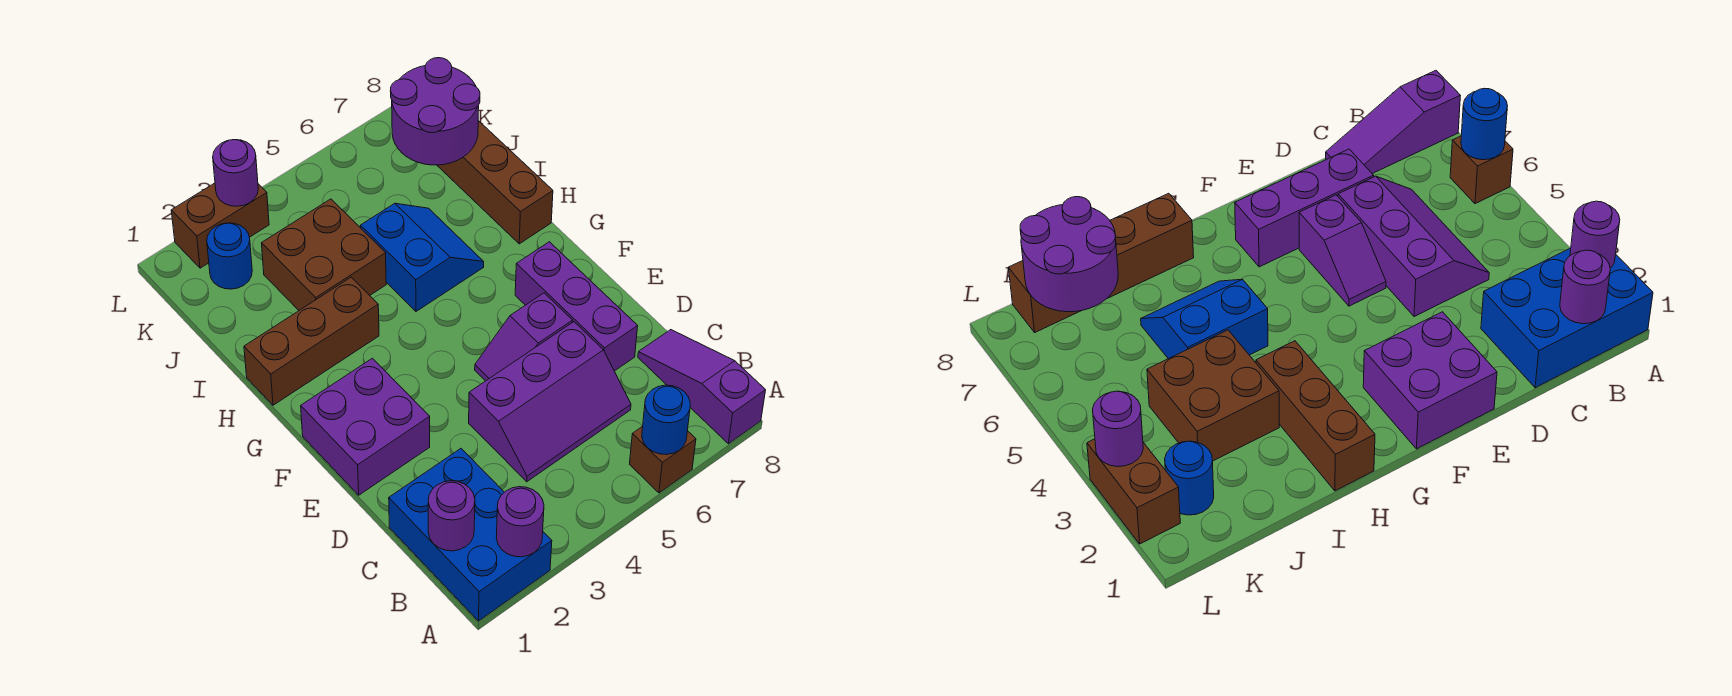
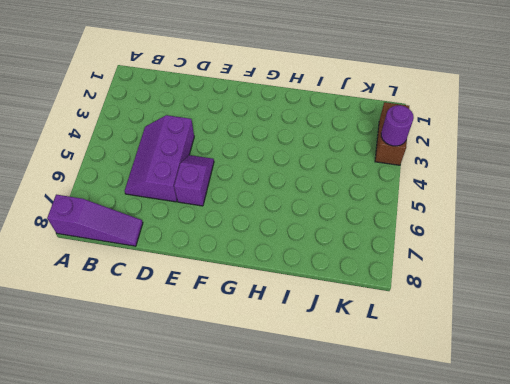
none -> blue 2x3 brick [389,449,552,621]
none -> brown 1x1 brick [630,426,696,493]
none -> purple 1x3 brick [515,242,638,371]

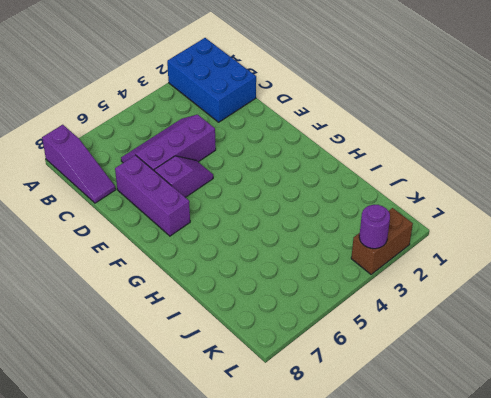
none -> brown 1x1 brick [630,426,696,493]
none -> purple 2x2 brick [301,358,430,495]
none -> brown 1x3 brick [244,277,379,405]

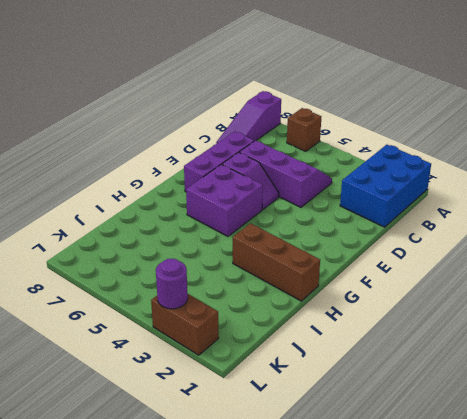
purple 2x2 brick [186,164,263,236] -> purple 2x2 brick moved to [301,358,430,495]
none -> blue 2x2 slope [360,203,484,311]
none -> brown 1x4 brick [437,121,553,244]
none -> brown 2x2 brick [262,199,386,310]

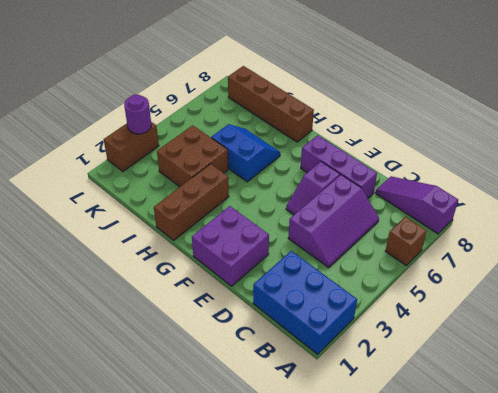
none -> blue 1x1 round brick [207,223,252,289]
none -> purple 1x1 round brick [496,487,544,557]
none -> blue 1x1 round brick [642,385,690,455]

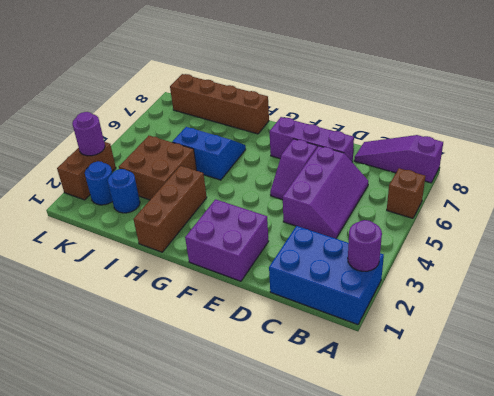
blue 1x1 round brick [108,169,140,213] -> blue 1x1 round brick moved to [642,385,690,455]
none -> purple 1x1 round brick [428,481,475,551]
none -> purple 2x2 round brick [390,58,480,165]

